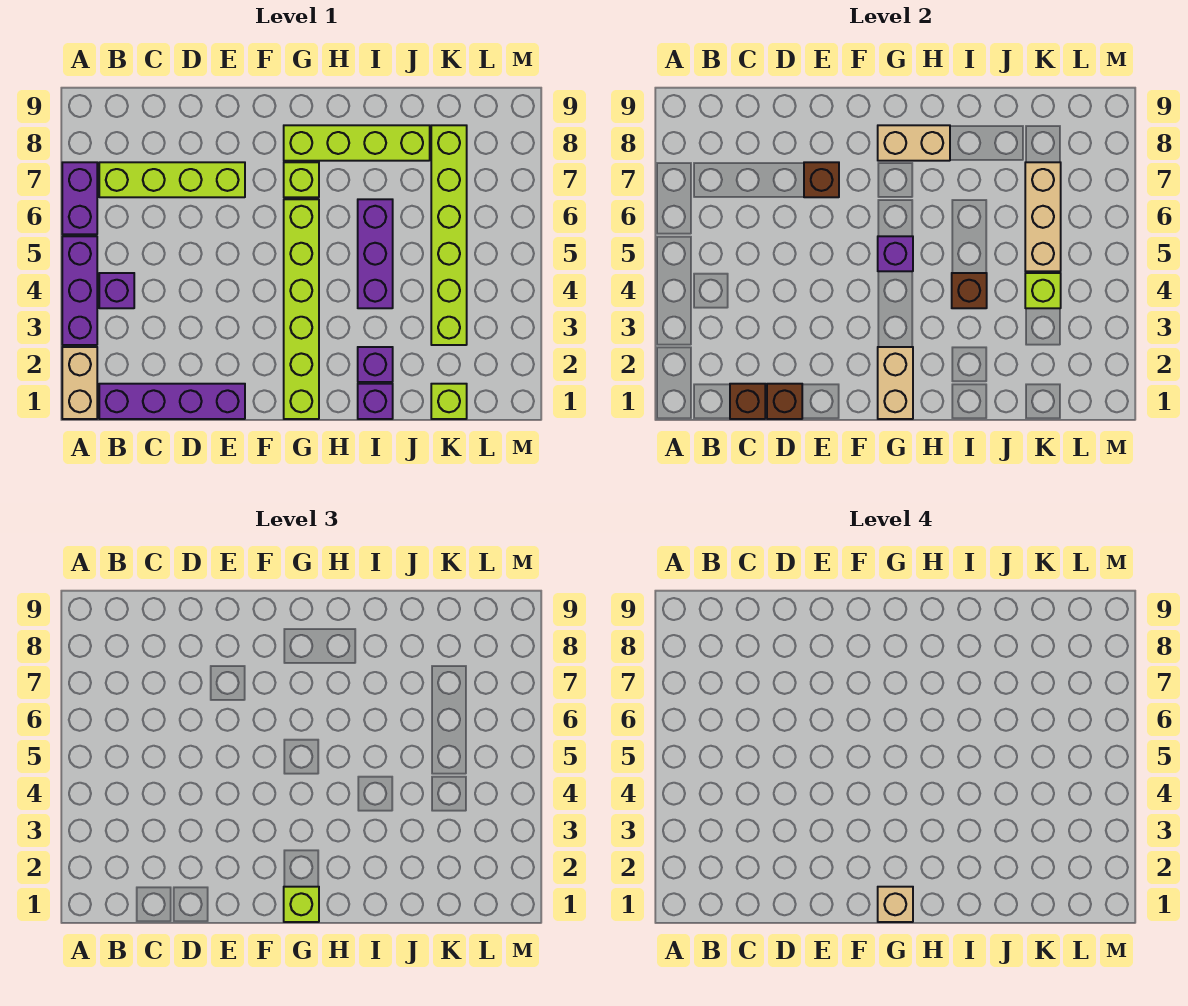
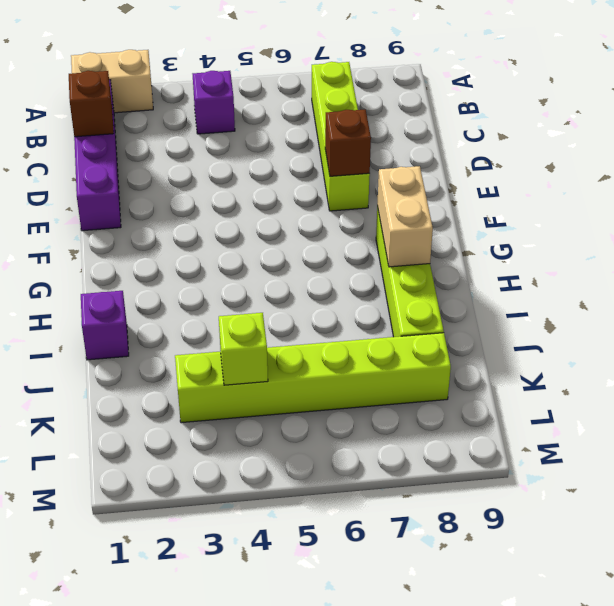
none -> purple 1x3 brick [62,236,97,345]
none -> purple 1x2 brick [62,162,97,234]
none -> lime 1x6 brick [284,199,319,419]

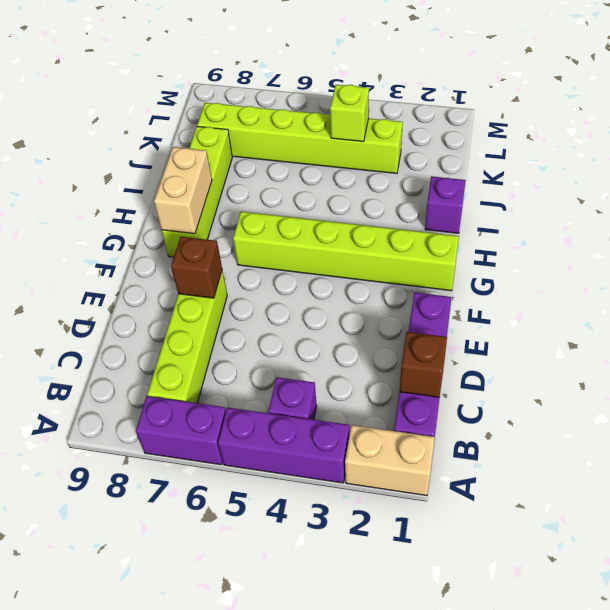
none -> lime 1x1 brick [284,162,319,197]
none -> purple 1x1 brick [358,347,393,382]
none -> purple 1x3 brick [358,199,393,308]

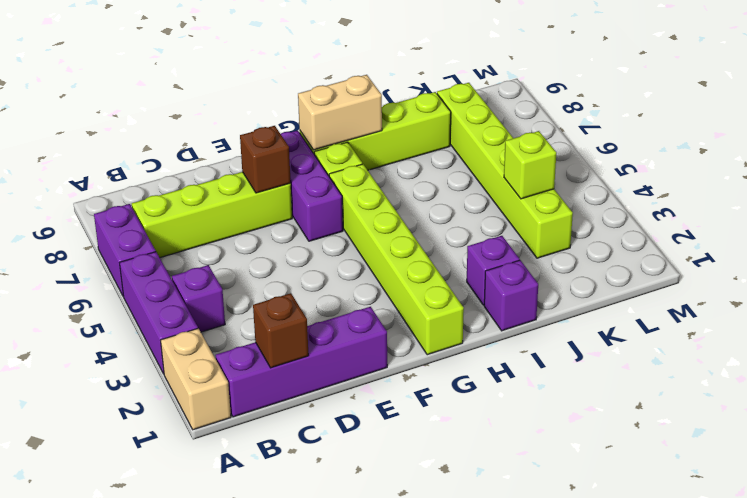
purple 1x3 brick [281,130,343,241] -> purple 1x3 brick moved to [358,199,393,308]
none -> lime 1x1 brick [431,384,467,419]
none -> brown 1x1 brick [767,384,802,419]
none -> tan 1x2 brick [878,347,913,419]

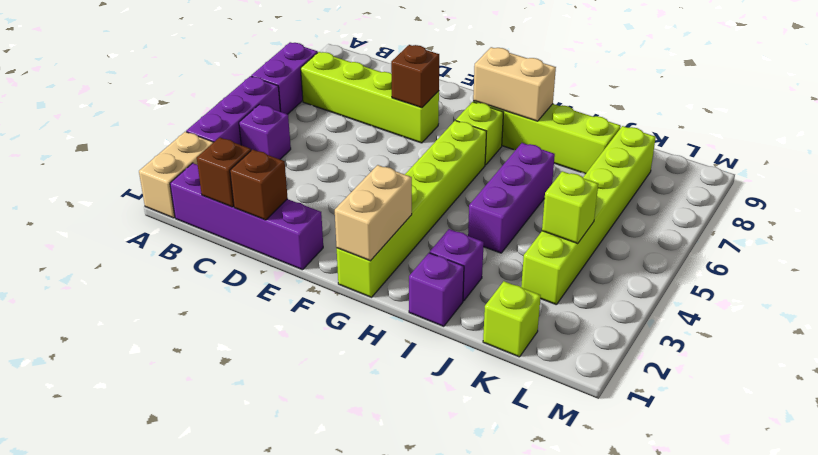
none -> purple 1x1 brick [878,236,913,271]
none -> brown 1x1 brick [952,273,987,308]
none -> tan 1x3 brick [1025,162,1061,271]

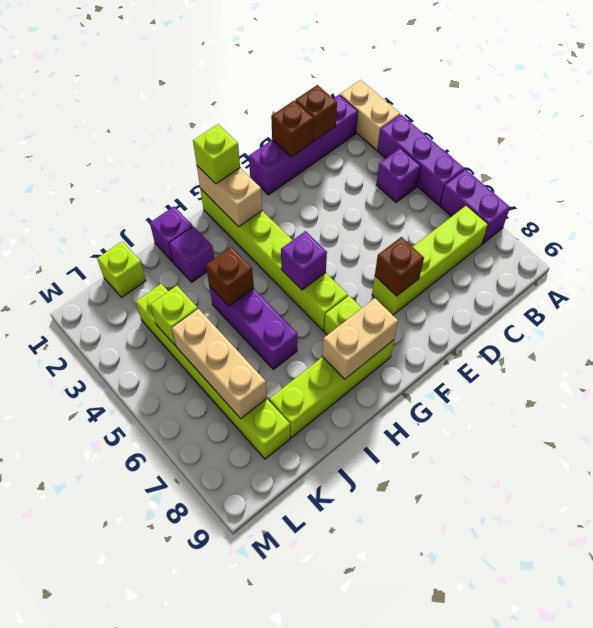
none -> tan 1x1 brick [878,887,913,922]

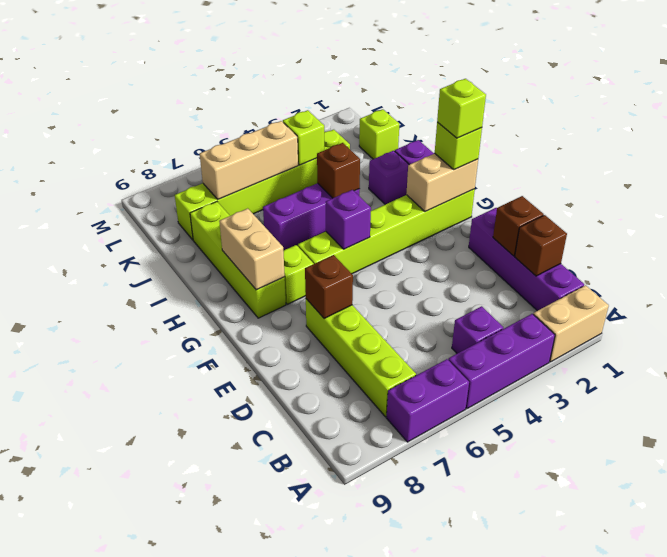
lime 1x1 brick [437,79,486,138] -> tan 1x1 brick [878,887,913,922]

